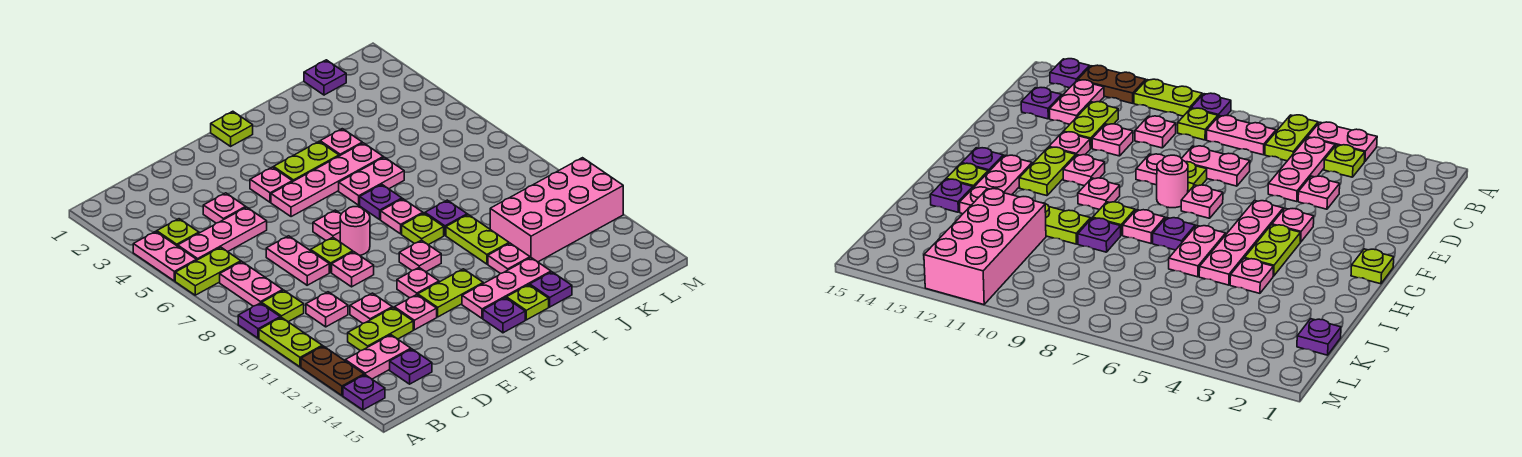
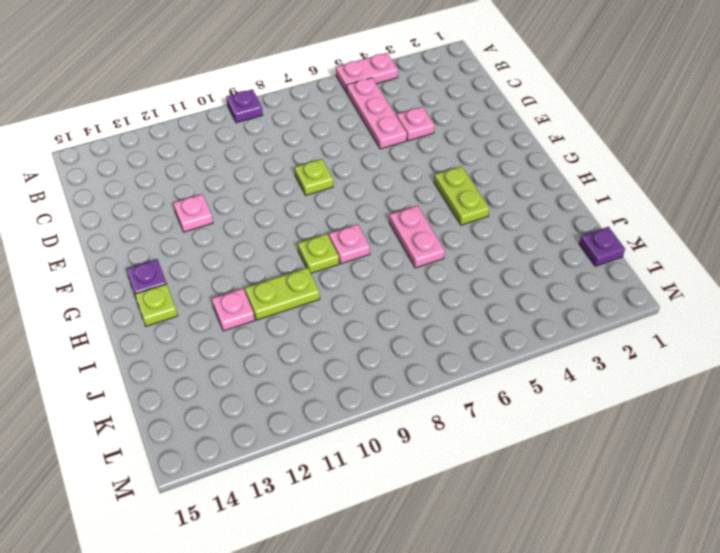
none -> lime 1x2 plate [175,247,241,295]
none -> lime 1x2 plate [259,317,322,367]
none -> brown 1x2 plate [301,346,364,395]
none -> purple 1x1 plate [343,375,385,410]

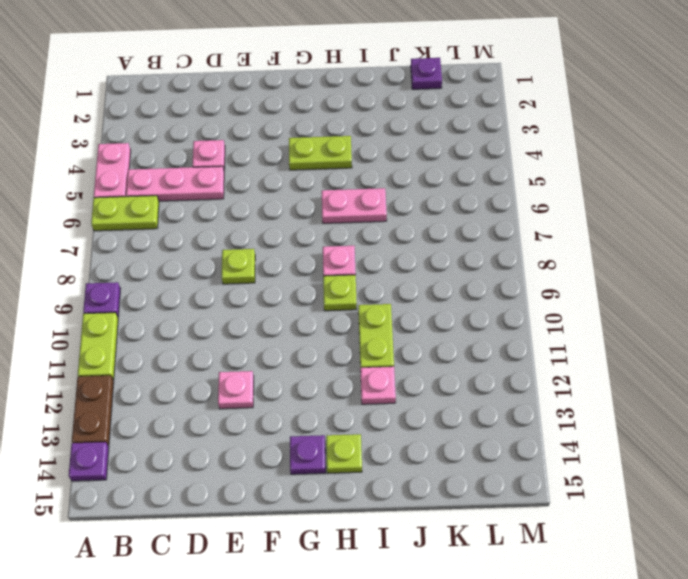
none -> lime 1x1 plate [157,219,199,246]
none -> pink 1x2 plate [220,262,283,306]
none -> lime 1x1 plate [262,290,304,322]
none -> pink 1x2 plate [345,335,411,379]

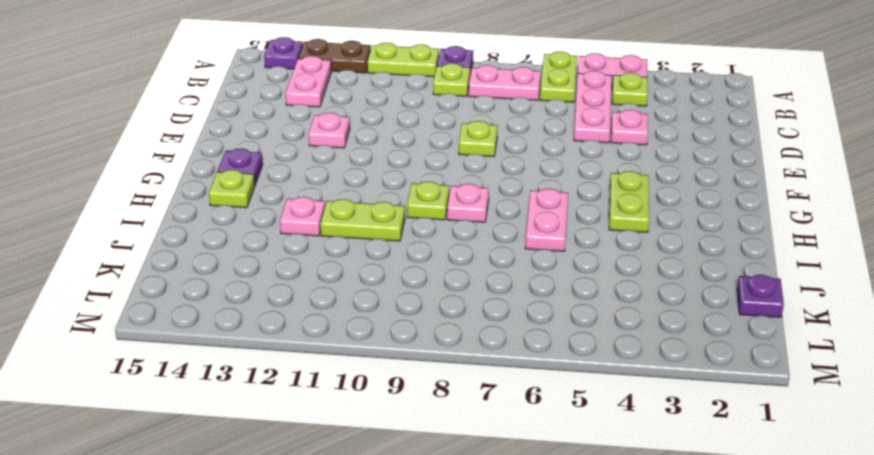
none -> pink 1x1 plate [306,292,348,327]
none -> lime 1x2 plate [348,308,413,351]
none -> purple 1x1 plate [390,349,432,384]
none -> pink 1x2 plate [266,236,329,285]

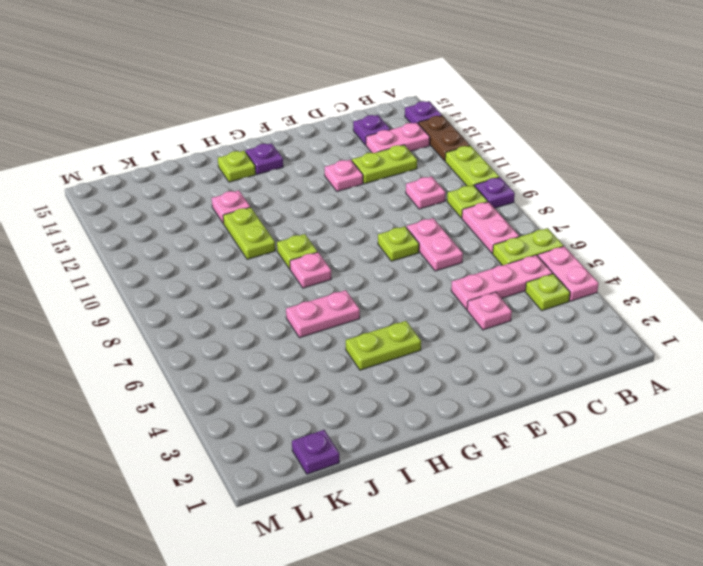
none -> pink 1x1 plate [350,293,392,323]
none -> pink 1x1 plate [332,252,374,287]
none -> pink 1x1 plate [250,167,292,202]
none -> pink 1x4 plate [271,143,383,217]

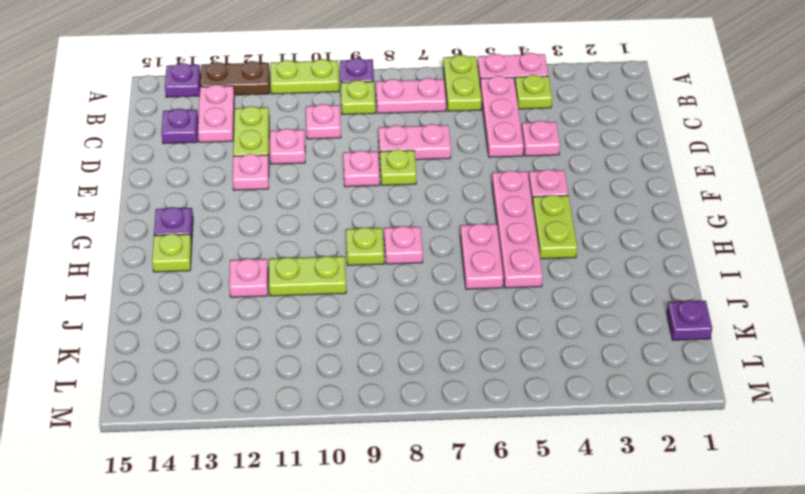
none -> pink 1x1 plate [313,210,341,242]
none -> pink 1x1 round brick [340,207,370,255]
none -> pink 1x1 plate [397,268,439,298]
none -> lime 1x2 plate [418,269,483,317]

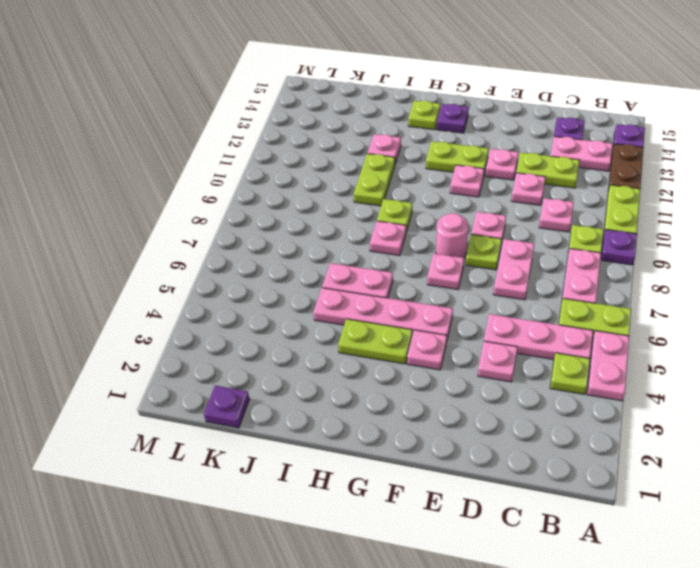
none -> lime 1x1 plate [211,111,253,146]
none -> pink 1x1 plate [399,240,441,272]
none -> pink 1x3 plate [462,258,551,318]
none -> purple 1x1 plate [360,185,402,219]

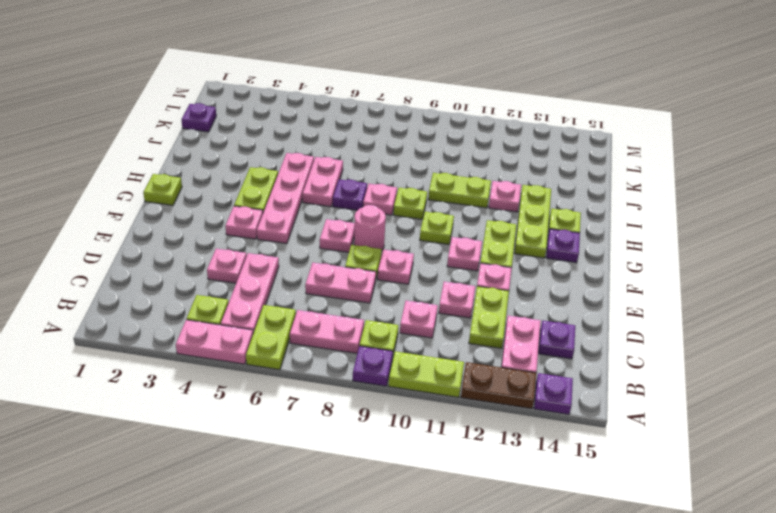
lime 1x1 plate [420,212,454,244] -> pink 1x1 plate [399,240,441,272]
lime 1x3 plate [514,185,551,258] -> pink 1x3 plate [462,258,551,318]
none -> pink 1x1 plate [320,129,362,156]
none -> purple 1x1 plate [425,200,467,235]
none -> purple 1x1 plate [530,272,572,307]
none -> pink 2x4 brick [490,158,623,262]

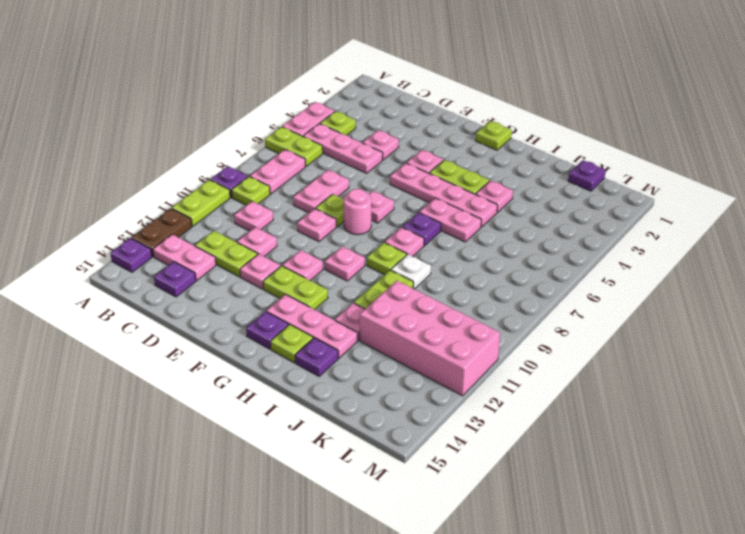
white 1x1 plate [391,254,431,289] -> purple 1x1 plate [425,200,467,235]

